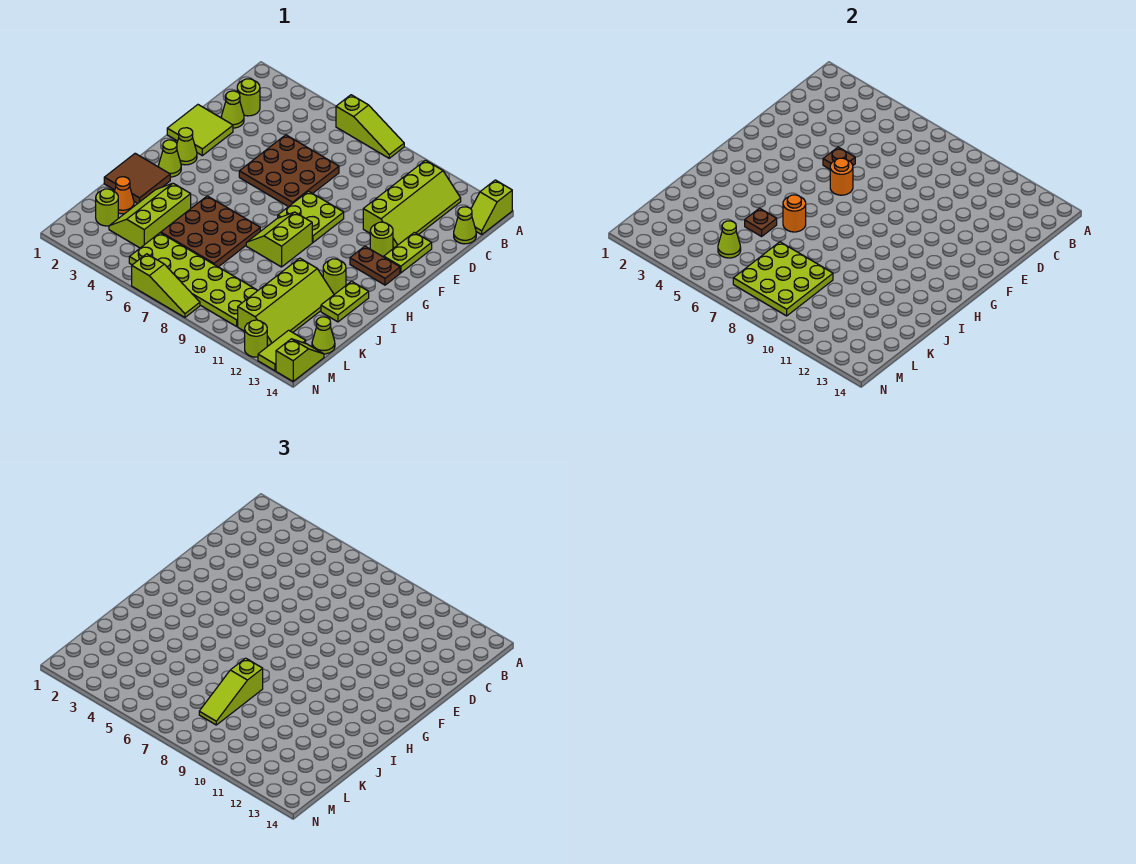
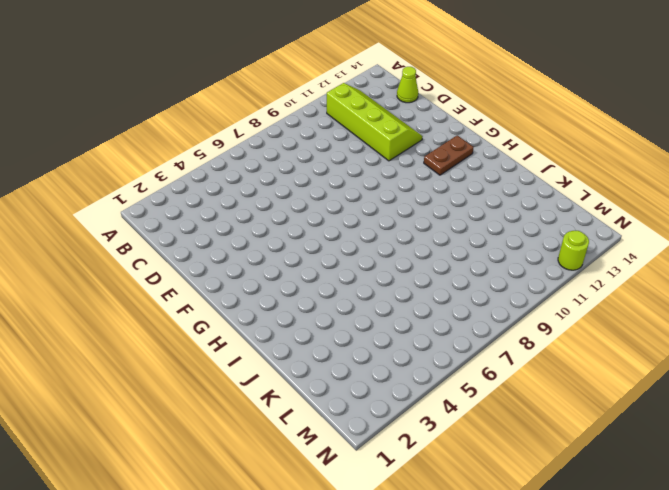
none -> lime 1x3 slope [336,95,404,158]
none -> lime 1x2 slope [471,180,512,234]
none -> lime 1x1 round brick [237,79,260,116]
none -> lime 1x1 cone [221,91,244,128]

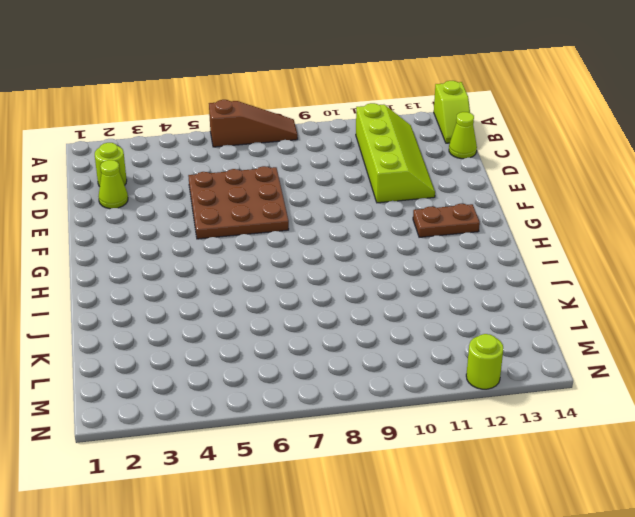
brown 1x3 slope [209,100,298,147] -> lime 1x3 slope [336,95,404,158]
none -> lime 2x2 tile [167,105,233,156]
none -> lime 1x2 plate [384,232,432,273]
none -> lime 2x2 plate [278,191,344,242]
none -> lime 1x1 round brick [370,222,393,257]

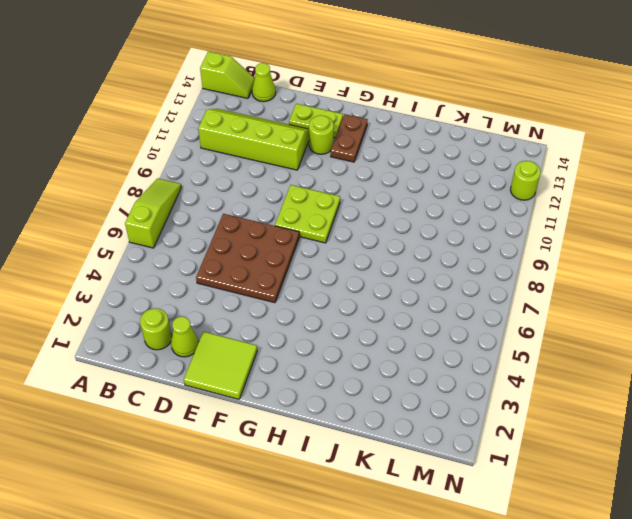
none -> lime 1x1 cone [177,128,197,165]
none -> lime 1x1 cone [159,140,181,177]
none -> lime 2x2 slope [246,212,312,267]
none -> brown 2x2 tile [104,153,170,204]

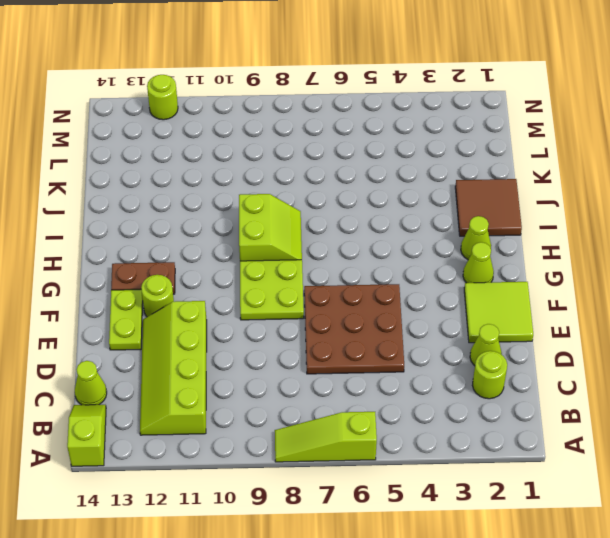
none -> brown 3x3 plate [161,196,260,267]
none -> lime 1x1 round brick [323,259,346,294]
none -> lime 1x2 plate [321,281,369,322]
none -> lime 2x3 slope [109,183,191,248]

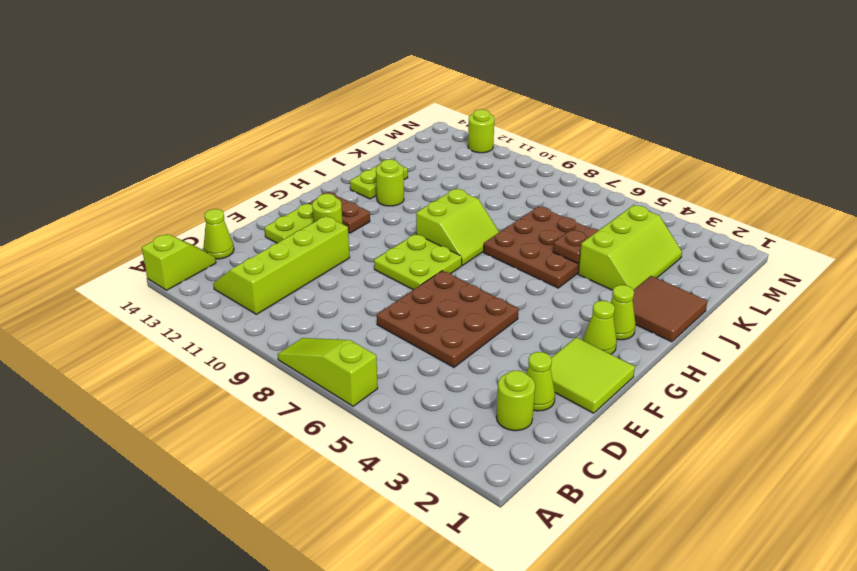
none -> lime 2x4 slope [238,258,334,346]
none -> orange 1x1 cone [114,177,134,214]
none -> lime 1x1 round brick [96,189,118,226]
none -> lime 2x6 plate [129,233,258,326]

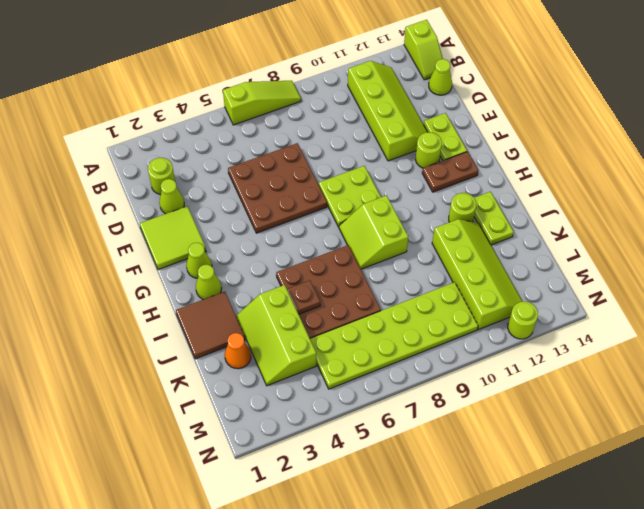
none -> lime 1x1 round brick [96,189,118,226]
none -> lime 1x1 cone [312,317,335,354]
none -> lime 1x2 tile [258,330,306,371]
none -> lime 1x2 slope [276,339,324,381]

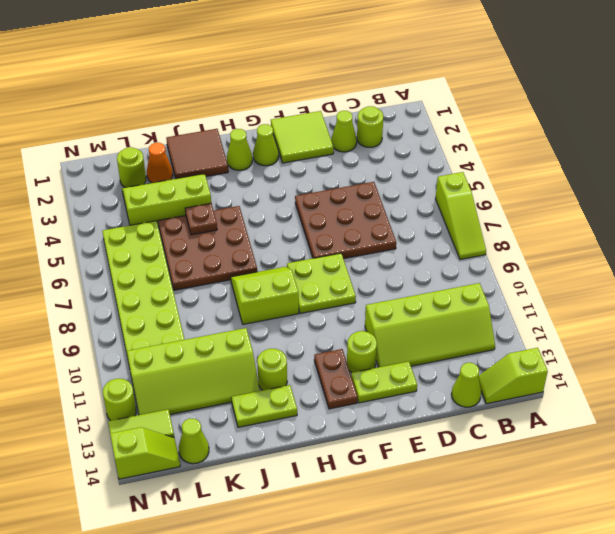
none -> lime 1x3 slope [132,254,200,317]
none -> brown 1x1 plate [823,147,855,169]
none -> orange 1x1 round brick [830,158,853,195]
none -> orange 1x1 round brick [783,195,806,232]

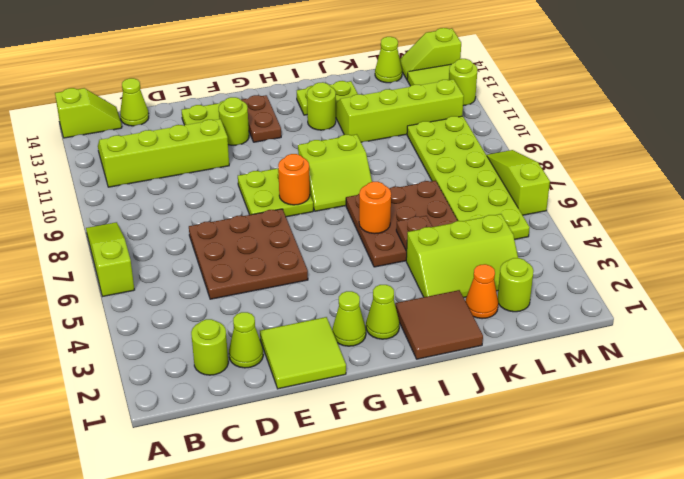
orange 1x1 round brick [278,154,310,205] -> orange 1x1 round brick moved to [830,158,853,195]
none -> brown 1x1 plate [823,147,855,169]
none -> lime 3x3 plate [733,242,833,316]
none -> lime 1x1 cone [718,221,741,258]
none -> lime 1x3 slope [199,658,263,725]

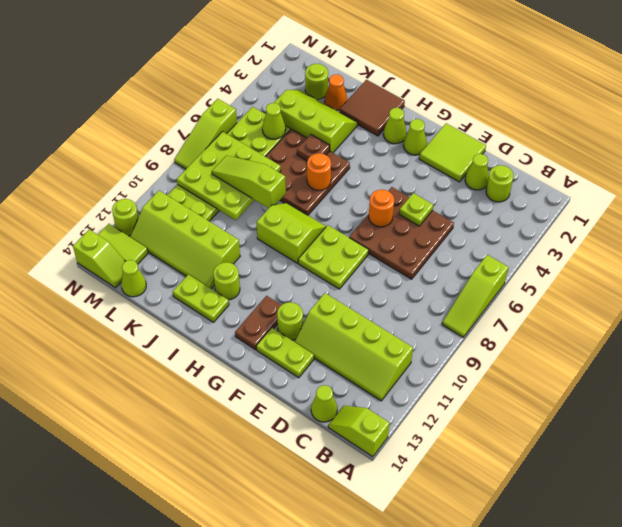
lime 1x1 plate [399,193,433,226] -> brown 1x1 plate [823,147,855,169]

